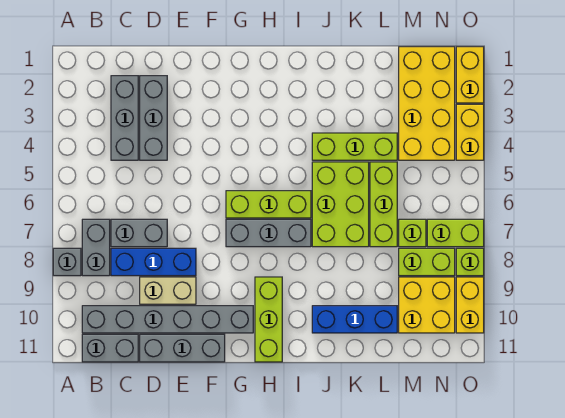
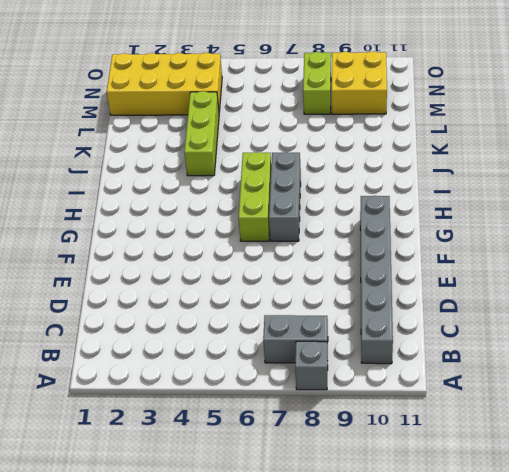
none -> grey 1x2 brick [82,334,138,362]
none -> grey 1x3 brick [111,76,138,160]
none -> grey 1x2 brick [111,219,167,247]

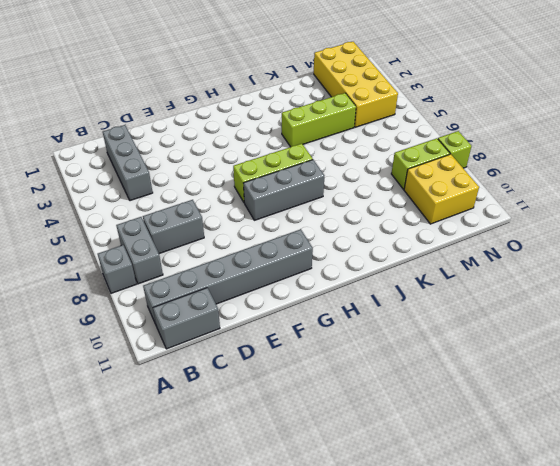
none -> blue 1x3 brick [111,248,196,276]
none -> grey 1x3 brick [140,76,167,160]
none -> tan 1x2 brick [140,277,196,304]

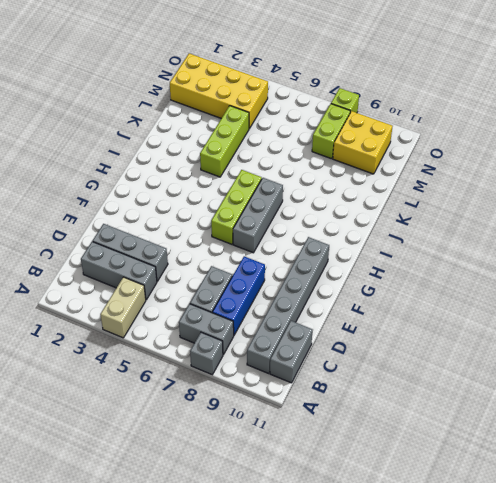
tan 1x2 brick [100,277,146,338] -> tan 1x2 brick moved to [140,277,196,304]
none -> grey 1x3 brick [140,334,225,362]
none -> lime 1x3 brick [255,277,282,362]
none -> lime 2x3 brick [312,162,369,247]

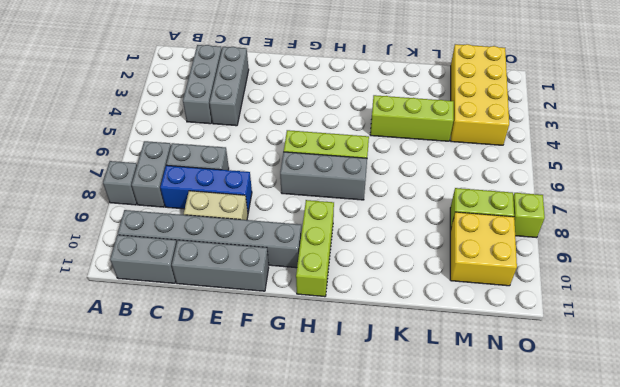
none -> lime 2x3 brick [312,162,369,247]
none -> blue 1x3 brick [312,306,397,333]
none -> lime 1x3 brick [370,162,397,247]

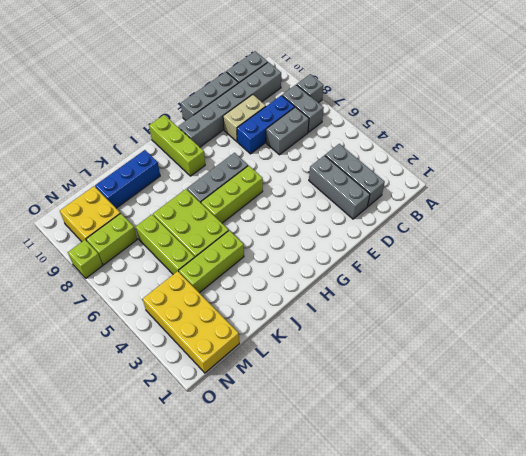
none -> lime 1x1 brick [399,219,426,247]
none -> lime 1x2 brick [427,219,484,247]
none -> yellow 1x2 brick [456,47,484,103]

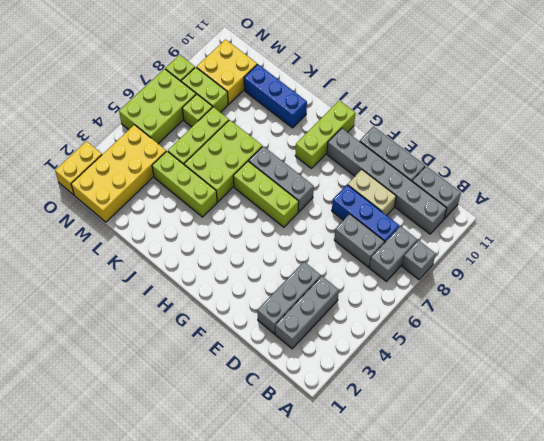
lime 2x3 brick [119,69,196,144] -> lime 1x2 brick [427,219,484,247]
none -> yellow 1x2 brick [456,104,484,160]
none -> yellow 1x2 brick [456,277,484,333]

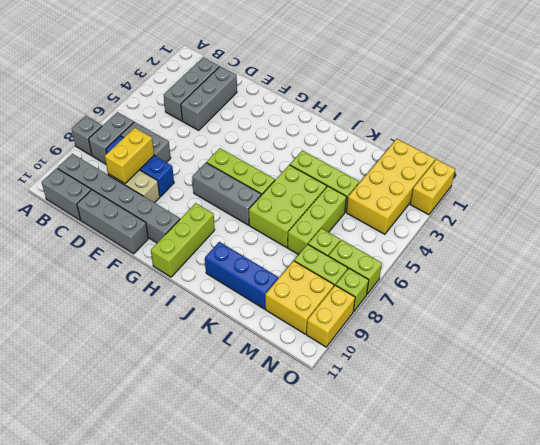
yellow 1x2 brick [105,128,154,184] -> yellow 1x2 brick moved to [456,104,484,160]

